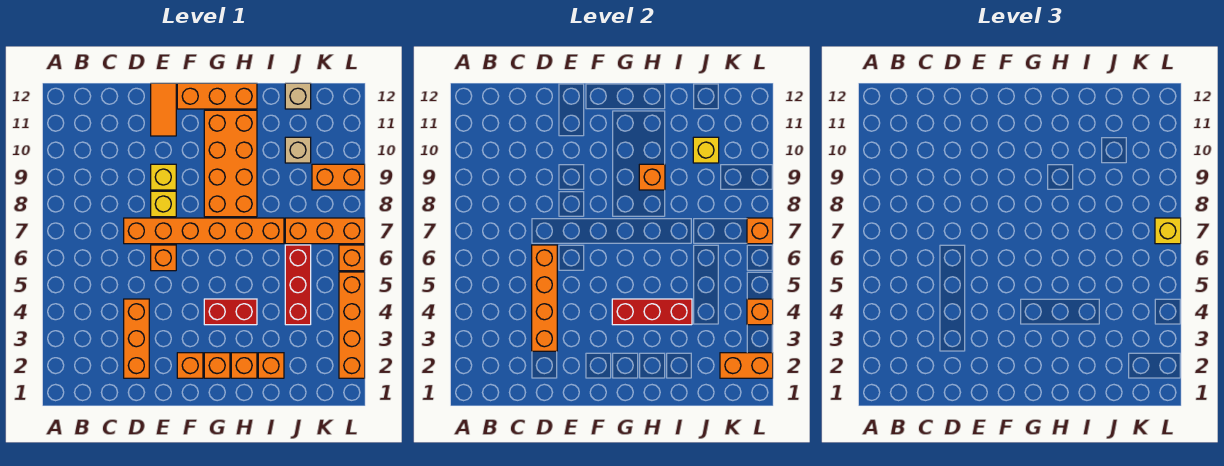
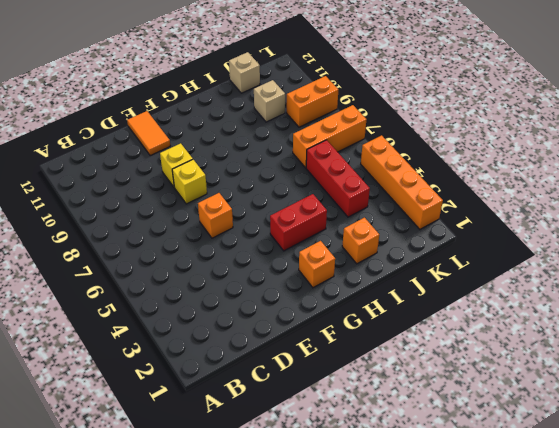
none -> orange 1x3 brick [124,299,149,378]
none -> orange 1x6 brick [124,218,284,244]
none -> orange 1x1 brick [177,353,203,378]

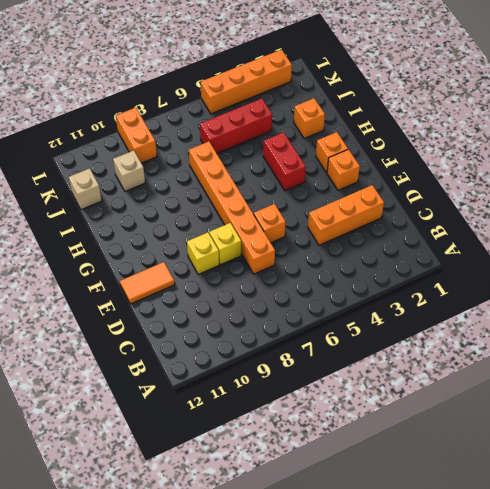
none -> orange 1x3 brick [177,83,257,109]
none -> orange 2x4 brick [204,110,257,217]
none -> orange 1x1 brick [231,353,257,378]

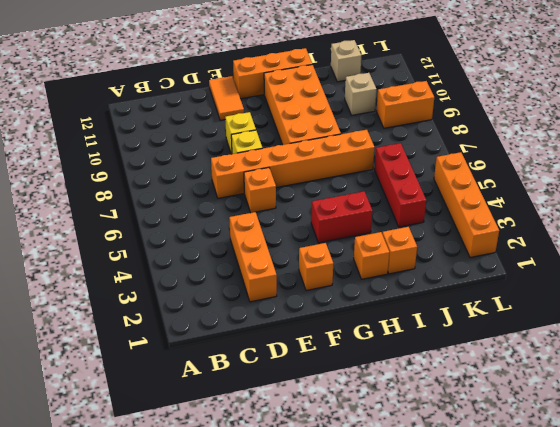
none -> orange 1x1 brick [204,353,230,378]
none -> orange 1x3 brick [285,218,365,244]
none -> orange 1x1 brick [339,245,365,271]

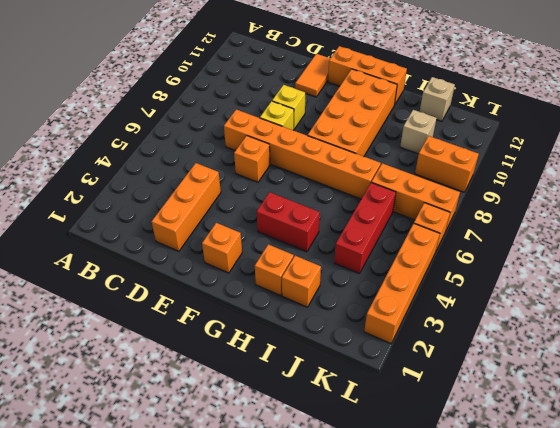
none -> orange 1x1 brick [204,353,230,378]
none -> orange 1x4 brick [532,245,557,351]
none -> red 1x3 brick [612,299,692,325]

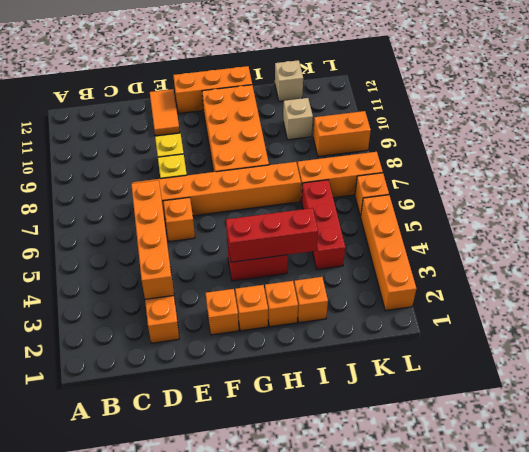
none -> orange 1x1 brick [639,164,665,190]
none -> yellow 1x1 brick [693,137,719,163]
none -> orange 1x2 brick [720,353,773,378]

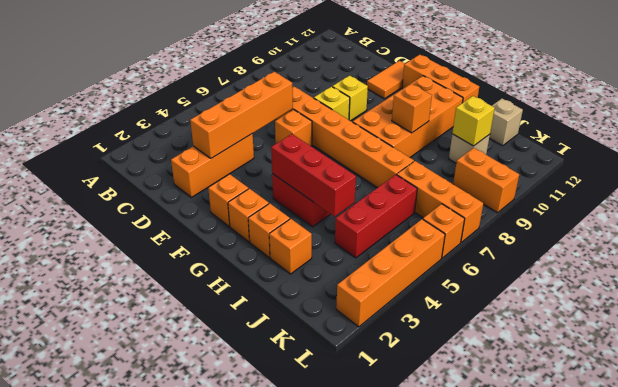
none -> orange 1x2 brick [720,353,773,378]
none -> orange 1x1 brick [747,299,773,325]
none -> orange 1x1 brick [747,218,773,244]

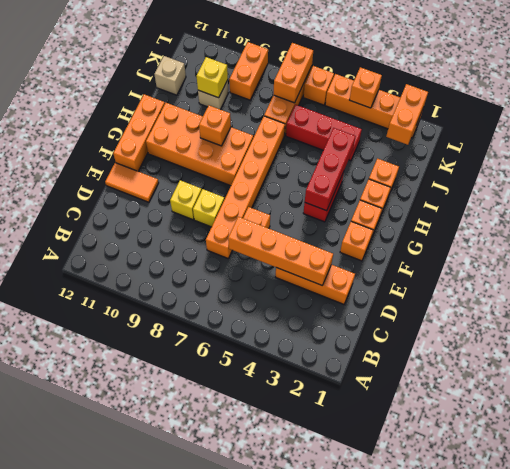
orange 1x2 brick [273,43,313,103] -> orange 1x1 brick [747,218,773,244]
none -> yellow 1x1 brick [1155,218,1181,244]

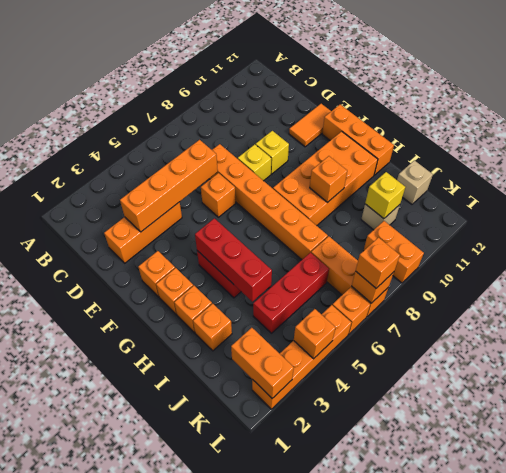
orange 1x1 brick [356,238,400,288] -> yellow 1x1 brick [1155,218,1181,244]

